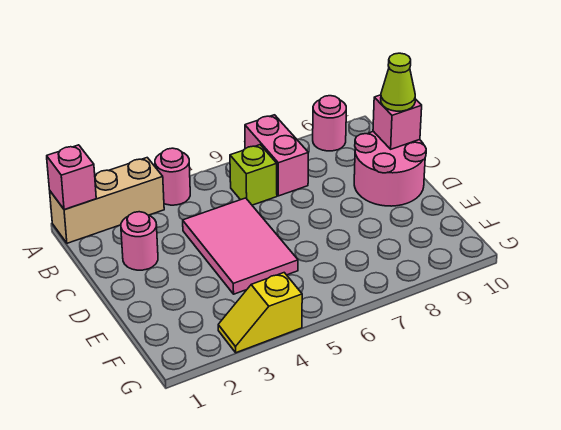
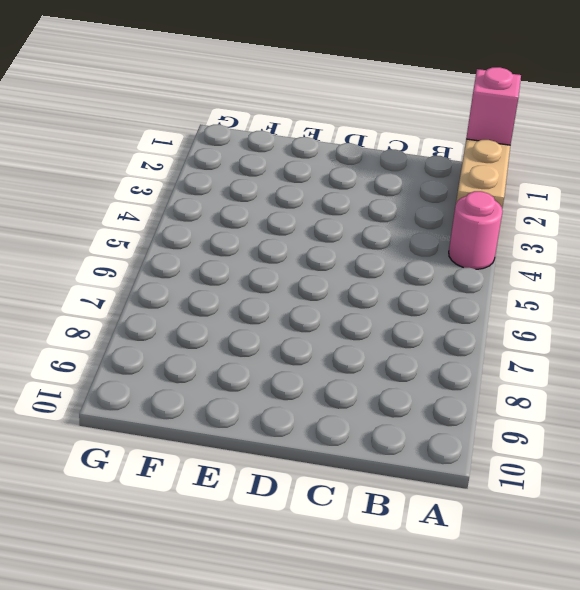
none -> pink 1x2 brick [245,115,308,196]
none -> pink 1x1 round brick [313,96,346,151]
none -> lime 1x1 brick [230,145,277,205]

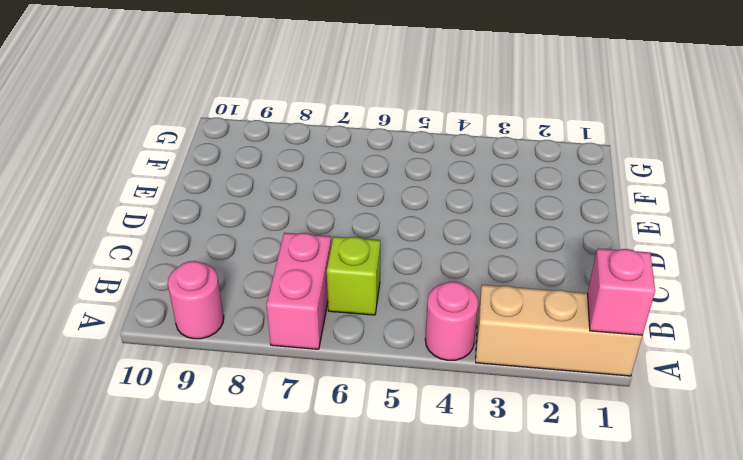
none -> pink 1x1 round brick [121,212,158,270]
none -> pink 2x3 tile [183,198,298,294]
none -> pink 2x2 round brick [354,131,426,206]

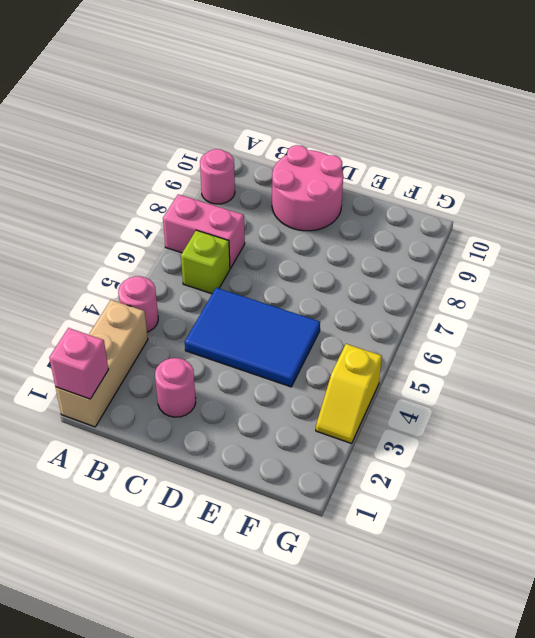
blue 2x3 tile [185,288,320,387] -> pink 2x3 tile [183,198,298,294]
none -> pink 1x1 brick [373,95,422,149]
none -> lime 1x1 cone [381,53,415,111]

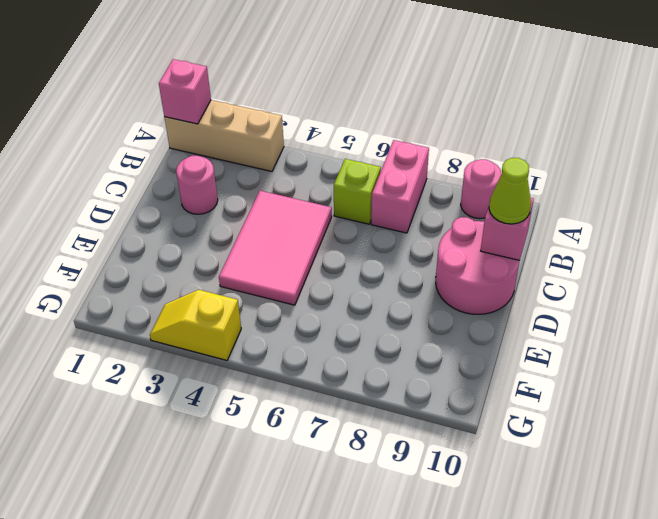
none -> pink 1x1 round brick [155,148,190,205]

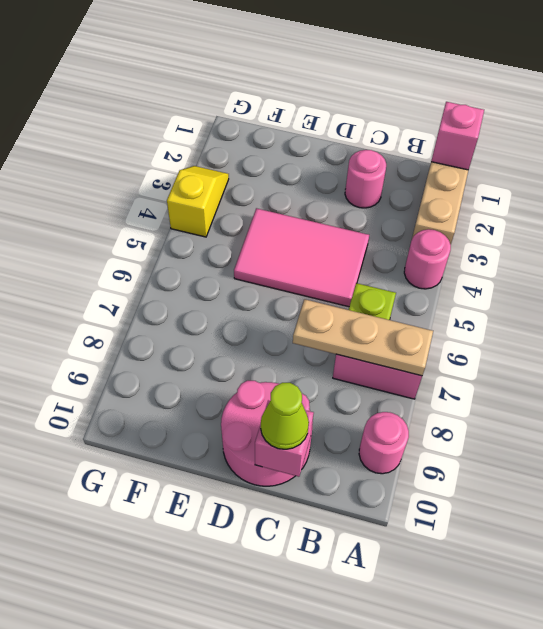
tan 1x3 plate [293,299,433,376] -> none

